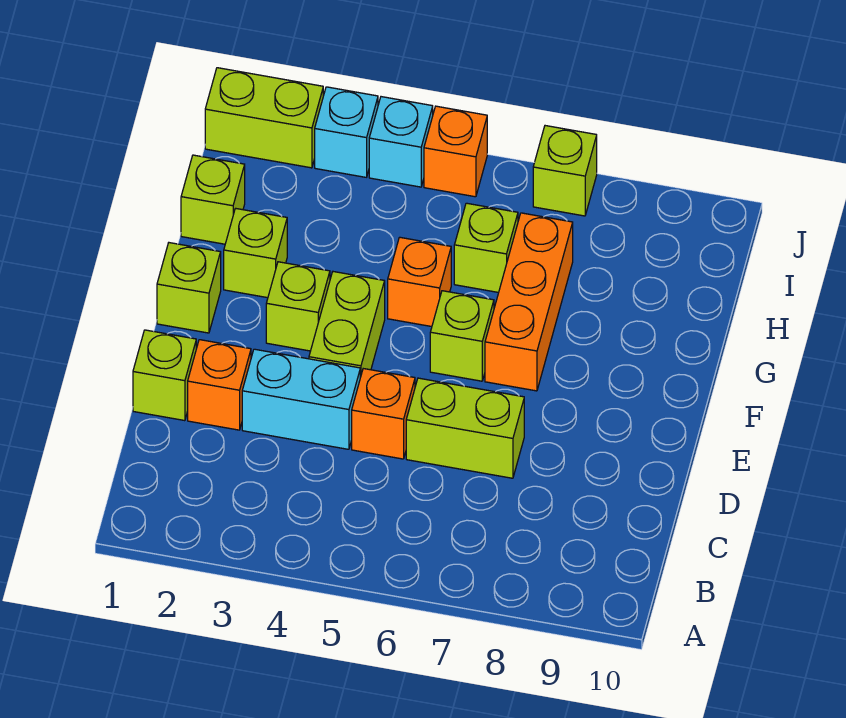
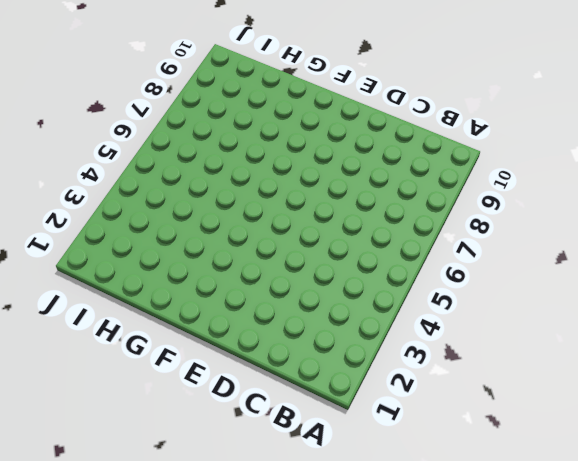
none -> lime 1x1 brick [133,330,196,421]
none -> orange 1x1 brick [188,340,251,430]
none -> cyan 1x2 brick [242,349,360,449]

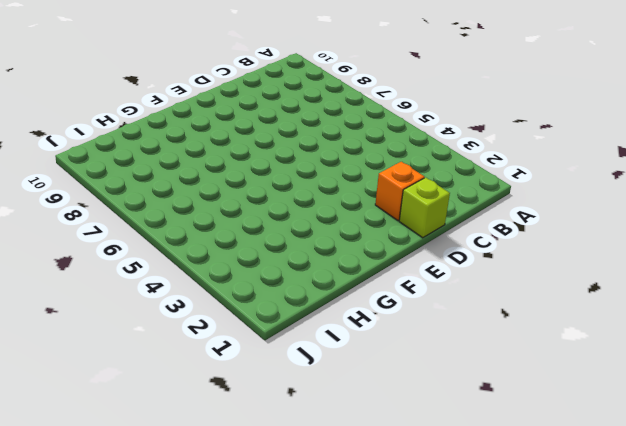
none -> cyan 1x2 brick [242,349,360,449]
none -> orange 1x1 brick [352,369,415,459]
none -> lime 1x2 brick [406,378,524,478]

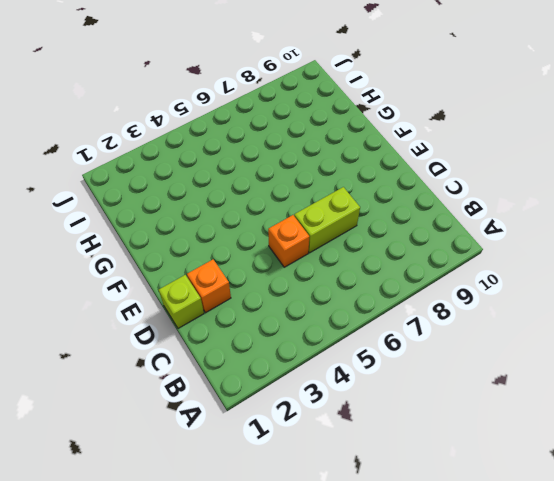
none -> cyan 1x2 brick [242,349,360,449]
none -> lime 1x2 brick [309,272,385,377]
none -> lime 1x1 brick [157,243,221,333]

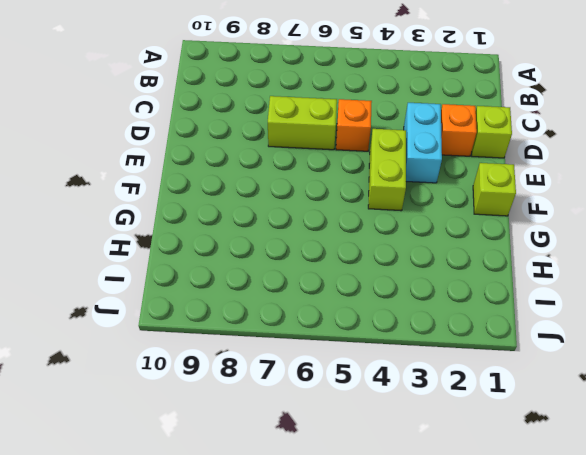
cyan 1x2 brick [404,103,442,183] -> cyan 1x2 brick turned to [242,349,360,449]
none -> lime 1x1 brick [266,262,330,351]
none -> lime 1x1 brick [430,291,494,381]
none -> orange 1x3 brick [485,213,573,391]

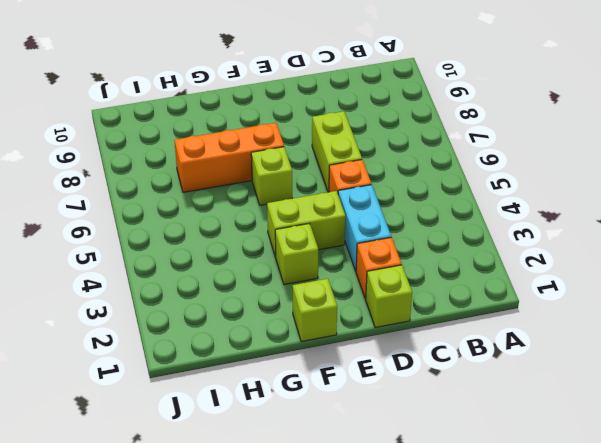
none -> lime 1x1 brick [224,208,287,298]
none -> orange 1x1 brick [388,237,451,327]
none -> lime 1x1 brick [181,155,245,244]

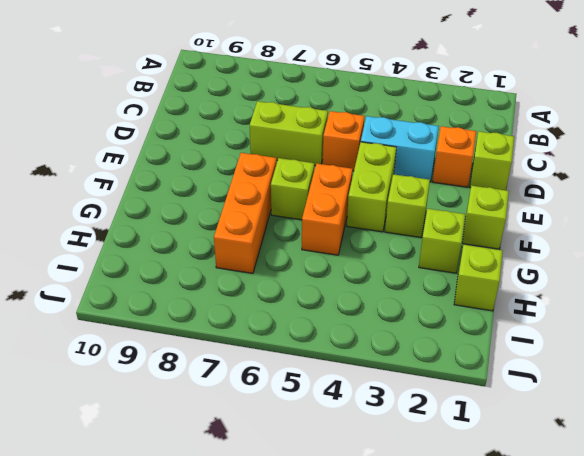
orange 1x2 brick [302,163,353,255] -> orange 1x1 brick [388,237,451,327]
none -> lime 1x1 brick [454,203,518,293]
none -> lime 1x2 brick [205,68,323,168]
none -> cyan 1x1 brick [315,87,378,177]

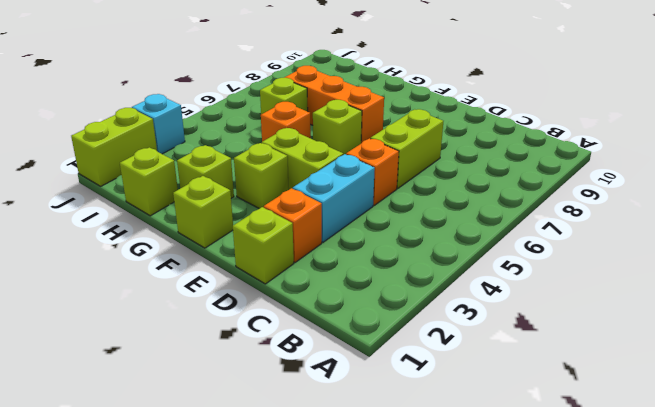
none -> cyan 1x1 brick [369,97,433,187]
none -> orange 1x1 brick [424,106,487,197]
none -> lime 1x1 brick [533,126,597,216]

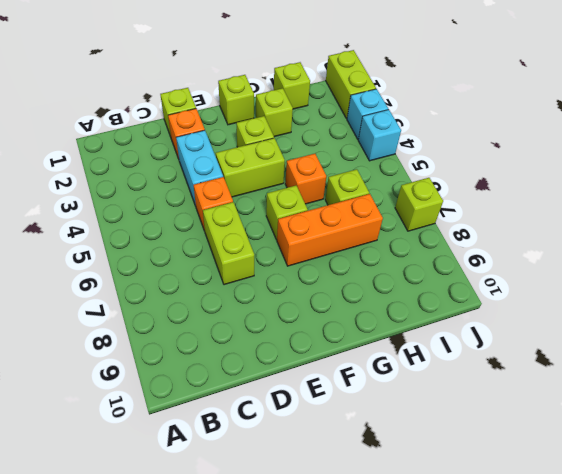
none -> orange 1x1 brick [424,106,487,197]

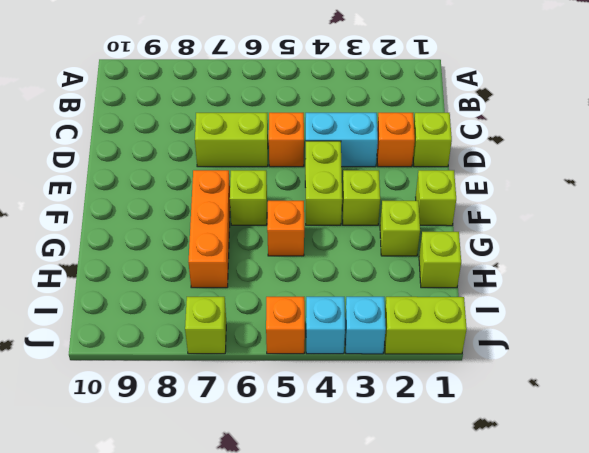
none -> lime 1x1 brick [454,203,518,293]

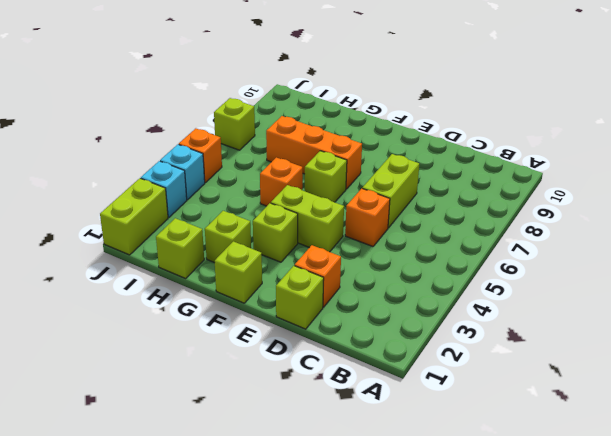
none -> cyan 1x2 brick [242,349,360,449]
none -> lime 1x1 brick [454,203,518,293]

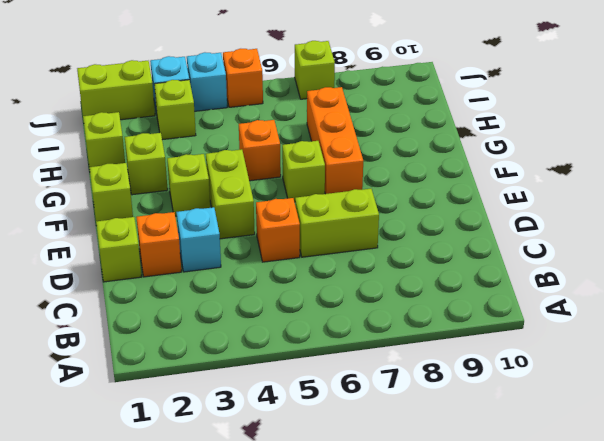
cyan 1x1 brick [176,207,221,272] -> cyan 1x2 brick [242,349,360,449]
lime 1x1 brick [154,80,196,140] -> lime 1x1 brick moved to [454,203,518,293]

